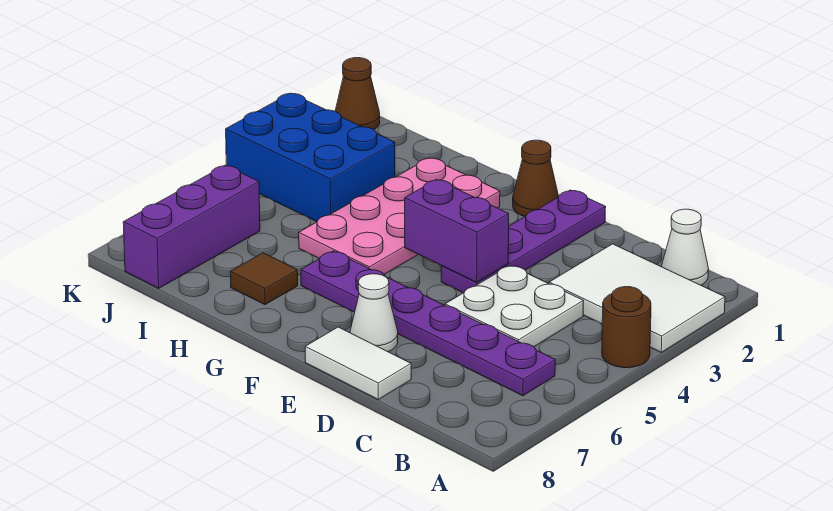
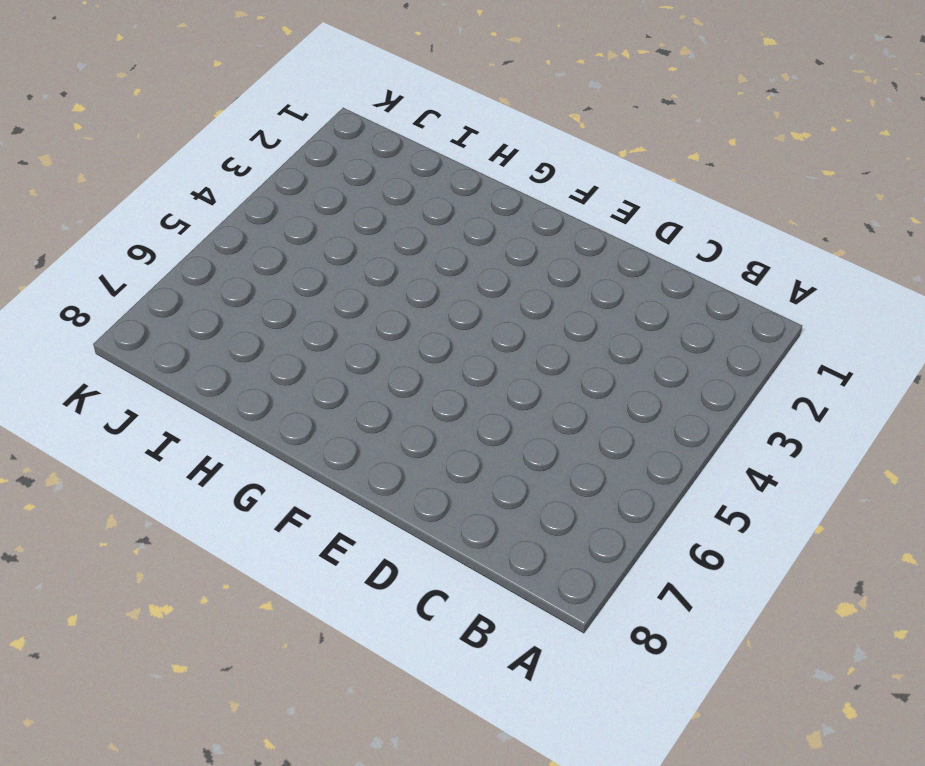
none -> white 2x3 tile [549,244,725,352]
none -> brown 1x1 round brick [602,287,651,368]
none -> white 1x1 cone [661,209,709,285]

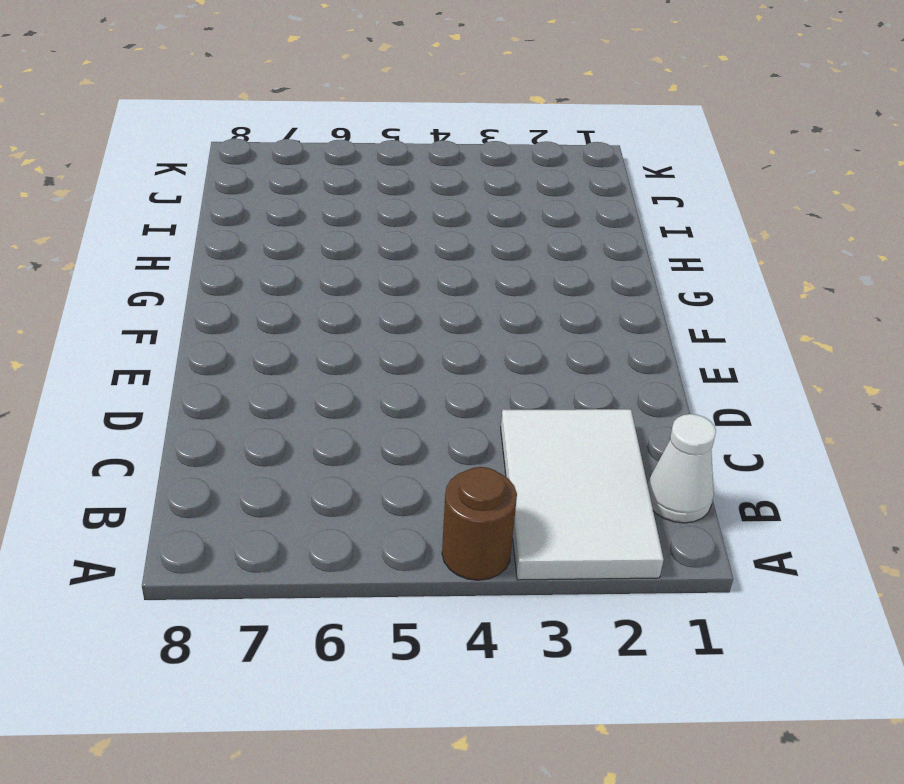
none -> purple 1x6 plate [301,251,555,396]
none -> white 2x2 plate [445,265,583,347]
none -> white 1x2 tile [305,327,411,399]

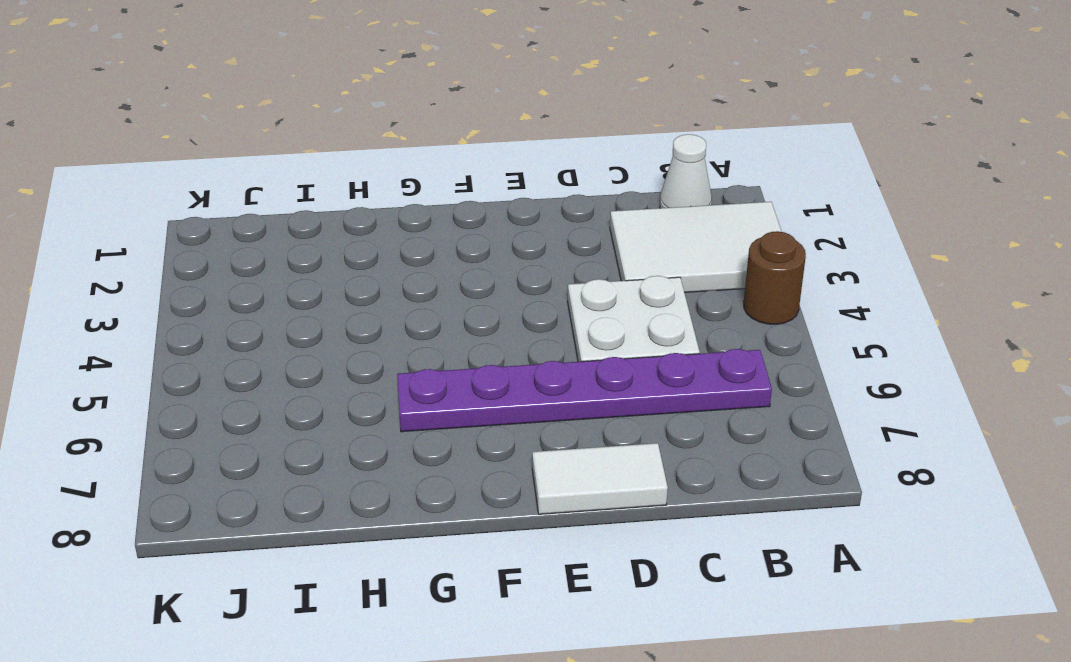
none -> purple 1x4 plate [441,190,606,293]
none -> white 1x1 cone [350,274,398,352]
none -> brown 1x1 cone [513,140,559,216]

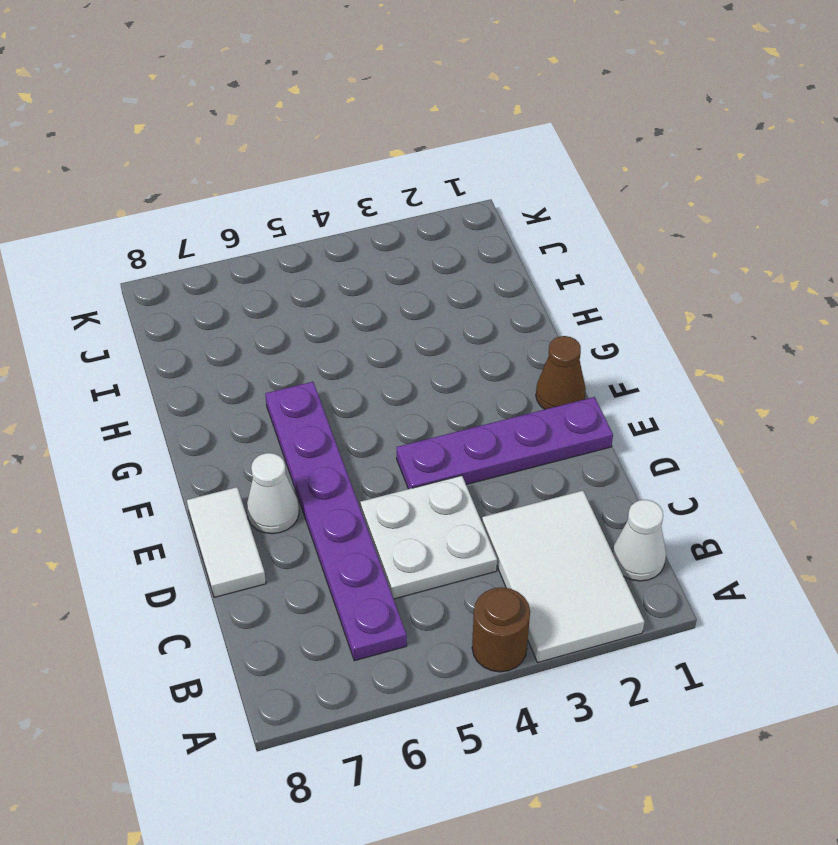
none -> pink 2x4 plate [299,158,500,274]
none -> brown 1x1 tile [230,253,298,305]
none -> blue 2x3 brick [226,93,395,222]

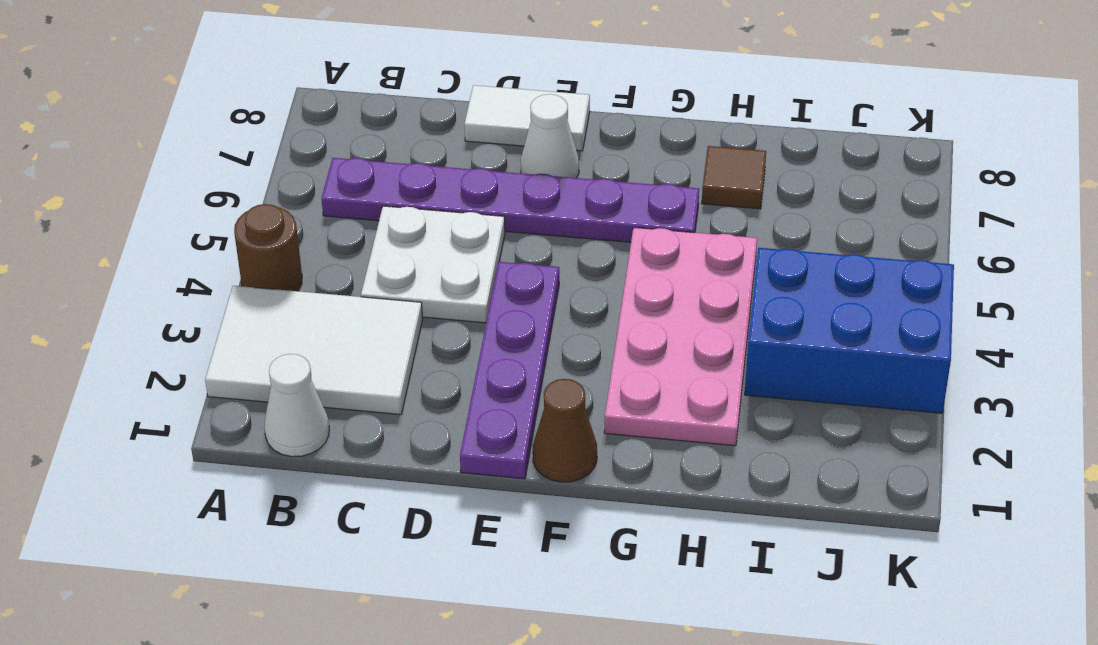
none -> purple 1x3 brick [123,165,260,288]
none -> brown 1x1 cone [335,58,380,130]
none -> purple 1x2 brick [405,180,509,282]

